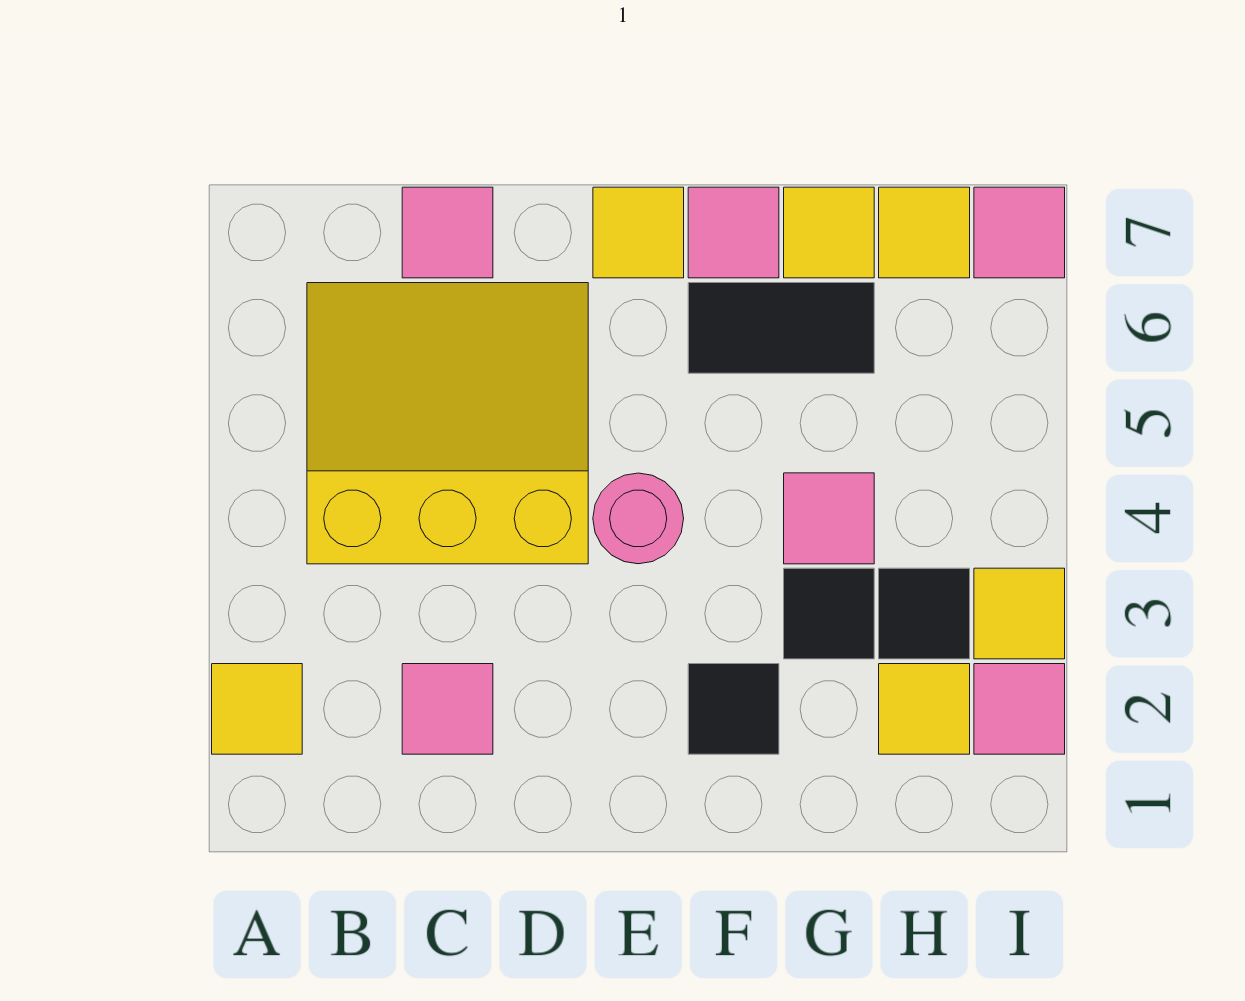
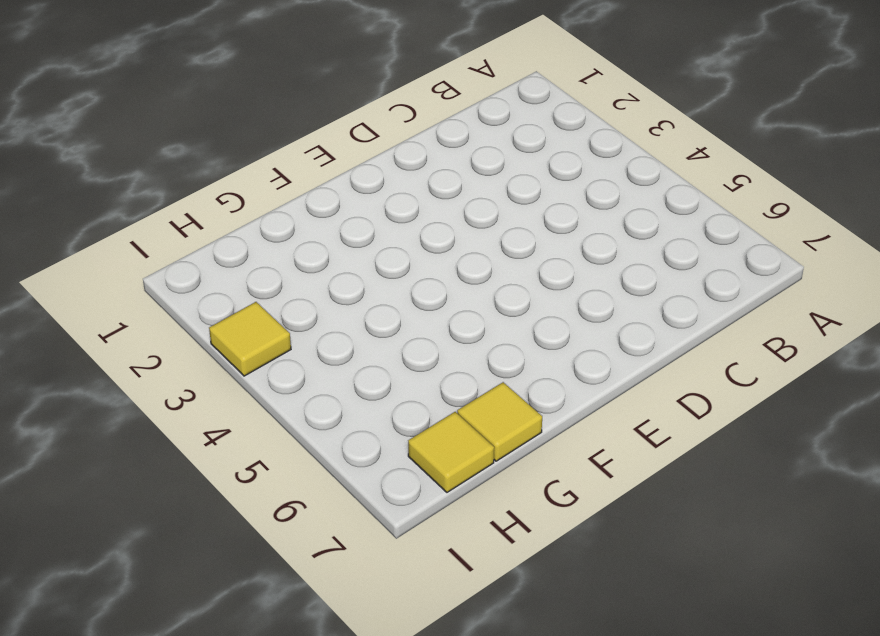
none -> yellow 1x1 tile [212,664,302,754]
none -> yellow 3x3 slope [307,283,588,564]
none -> pink 1x1 tile [402,664,493,754]

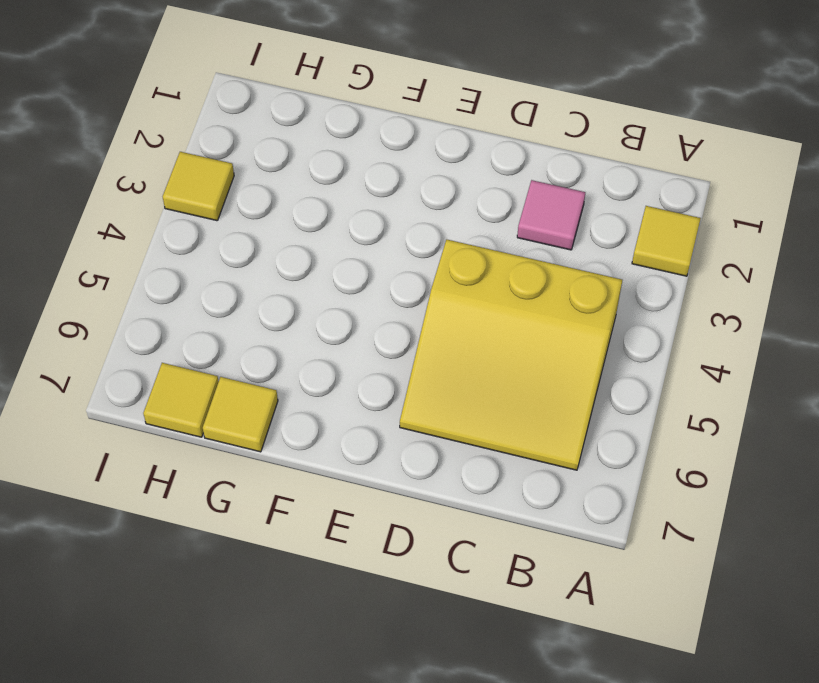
none -> pink 1x1 tile [402,187,493,278]
none -> pink 1x1 round brick [593,473,684,564]
none -> yellow 1x1 tile [593,187,684,278]

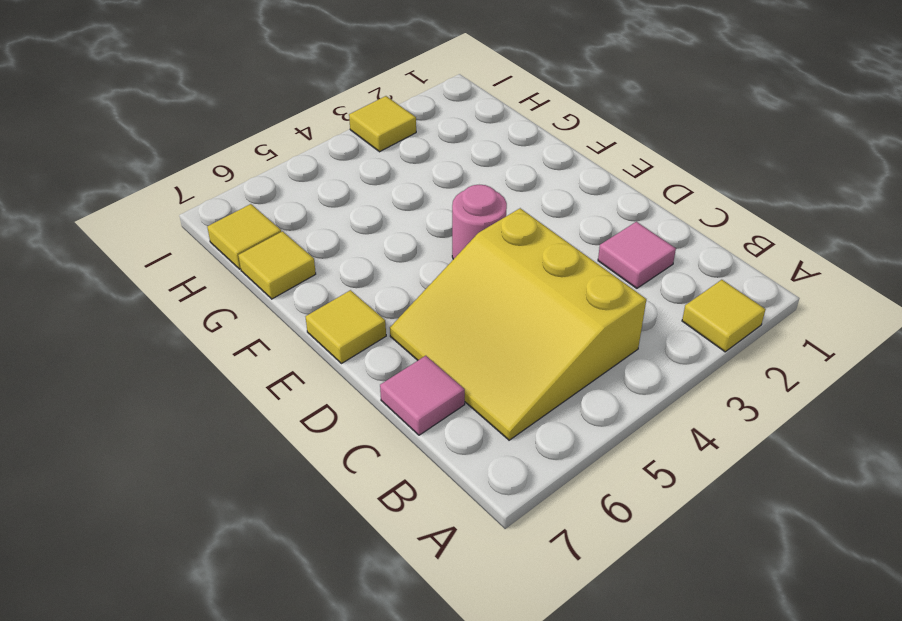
none -> black 1x1 tile [688,664,779,754]
none -> black 1x2 tile [688,283,874,373]
none -> pink 1x1 tile [688,187,779,278]

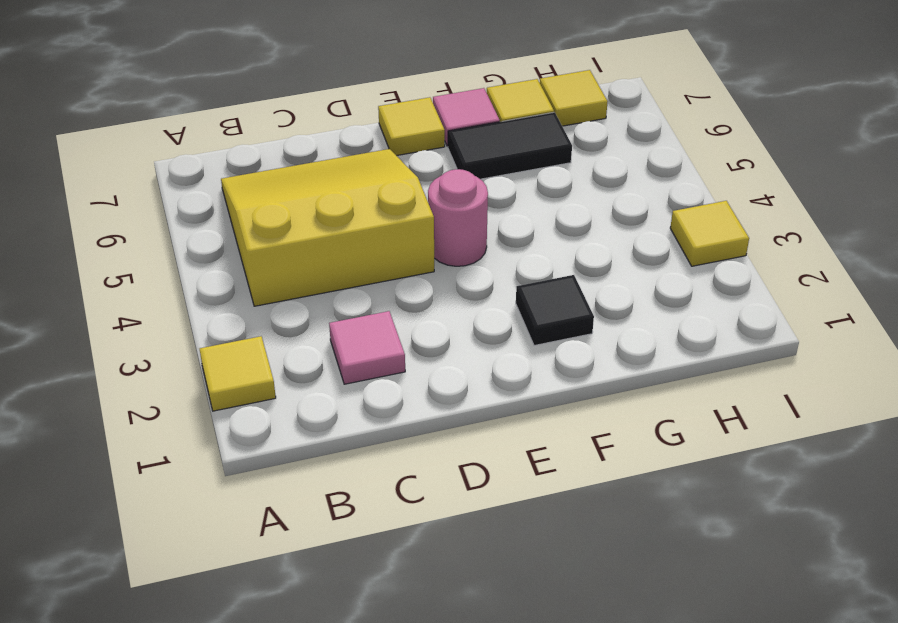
none -> pink 1x1 tile [402,187,493,278]
none -> black 1x1 tile [784,568,874,659]
none -> pink 1x1 tile [784,473,874,564]

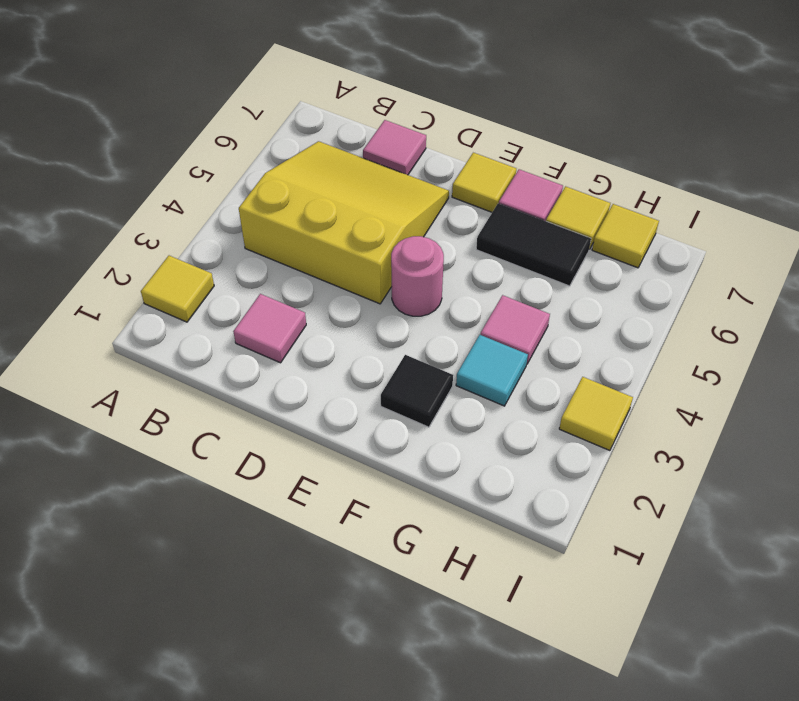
cyan 1x1 tile [456,335,528,406] -> black 1x1 tile [784,568,874,659]
none -> yellow 1x1 tile [879,664,970,754]
none -> black 1x1 tile [879,568,970,659]
none -> pink 1x1 tile [974,664,1065,754]

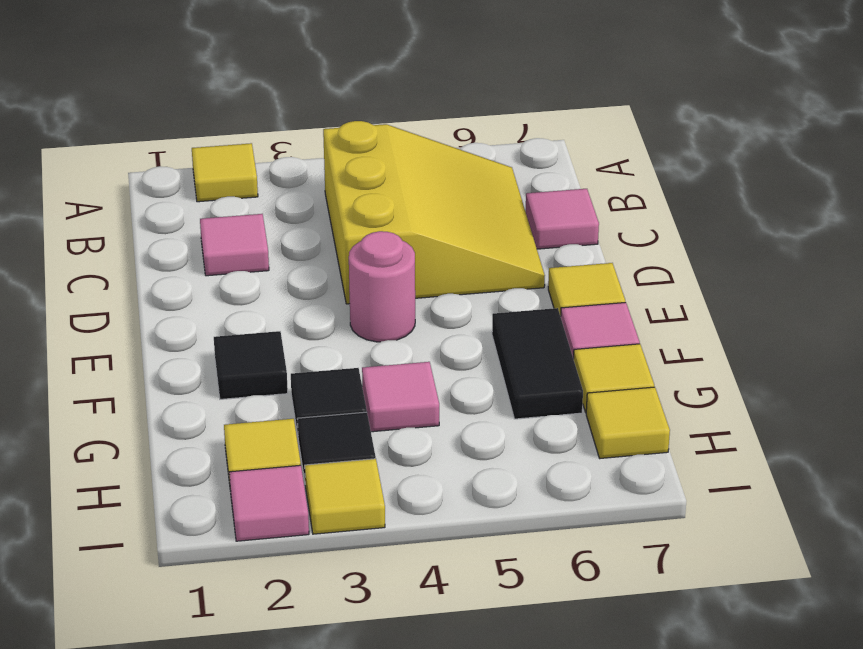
none -> pink 1x1 tile [974,187,1065,278]

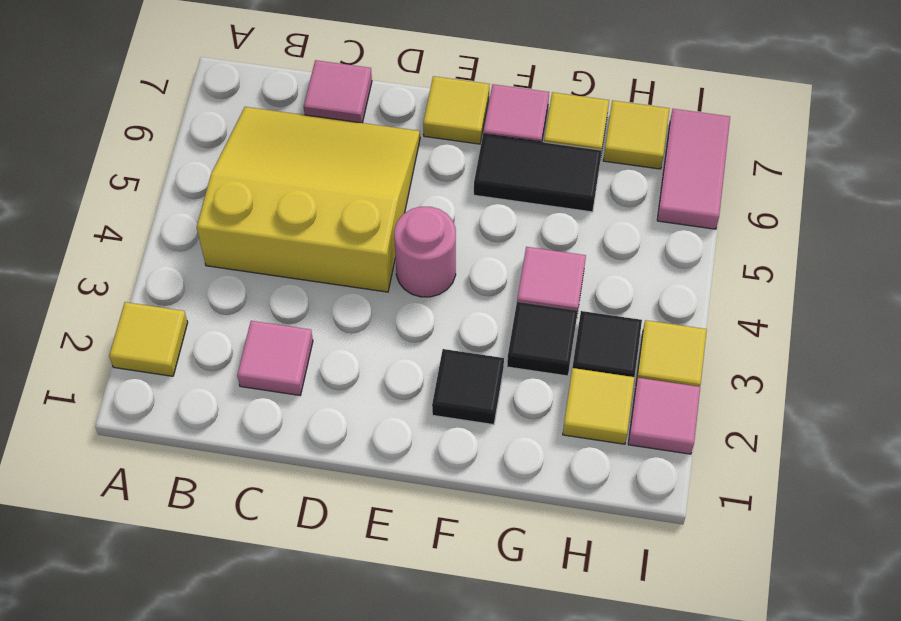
pink 1x2 tile [657,109,730,229] -> pink 1x1 tile [974,187,1065,278]

